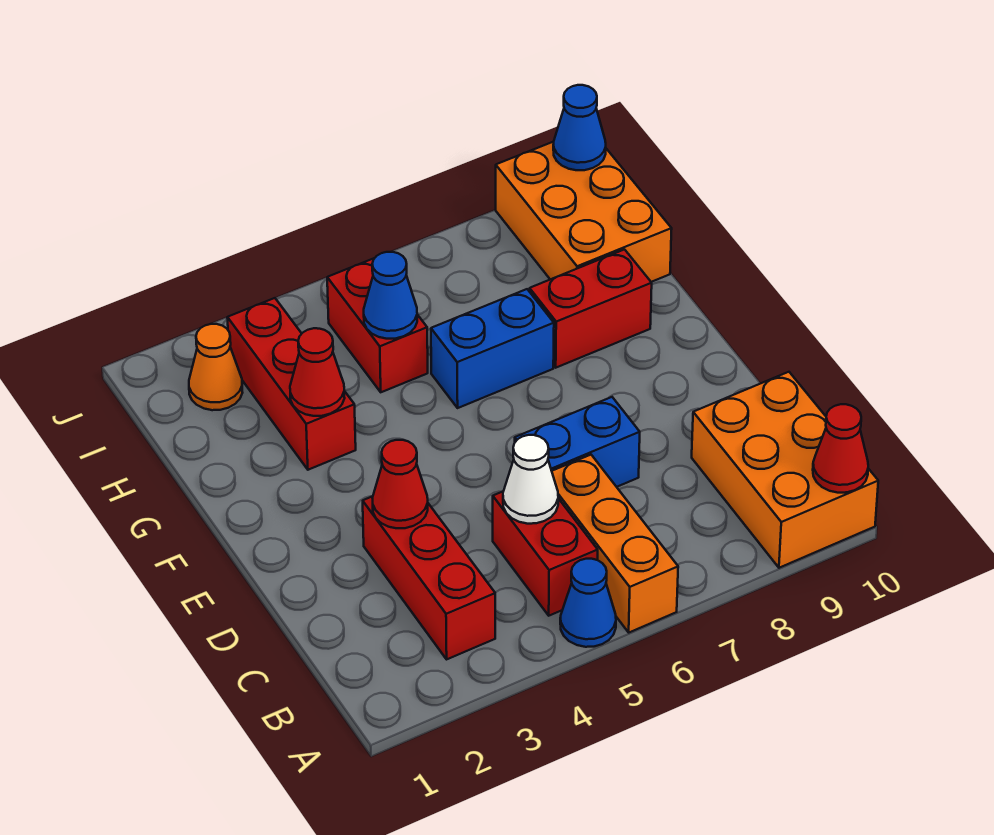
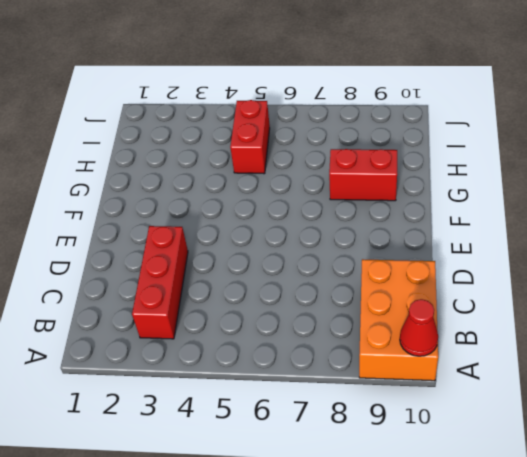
none -> blue 1x1 cone [560,559,616,647]
none -> orange 1x3 brick [552,455,678,632]
none -> red 1x2 brick [493,492,598,616]

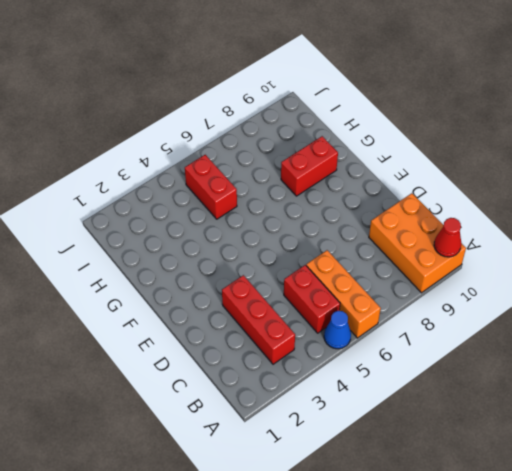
none -> blue 1x2 brick [515,397,640,487]
none -> red 1x3 brick [227,298,356,470]
none -> blue 1x2 brick [431,289,554,408]

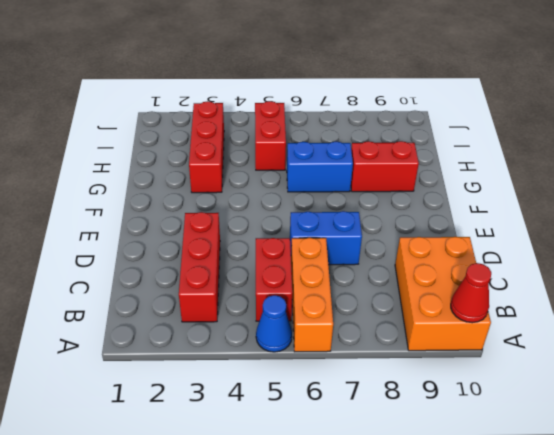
none -> orange 2x3 brick [496,142,672,282]
none -> orange 1x1 cone [189,324,243,410]
none -> white 1x1 cone [503,435,558,524]

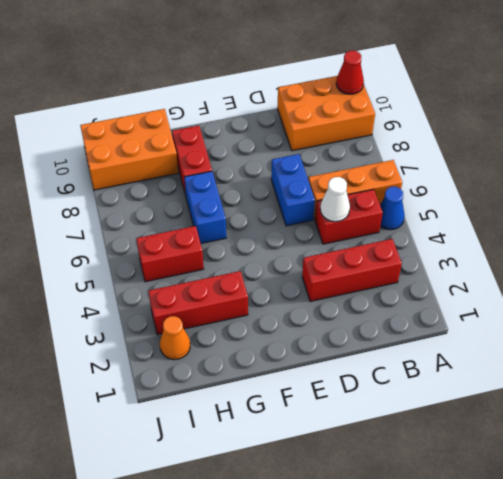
none -> red 1x1 cone [373,440,428,528]
none -> red 1x1 cone [290,328,345,416]
none -> blue 1x1 cone [364,252,417,339]

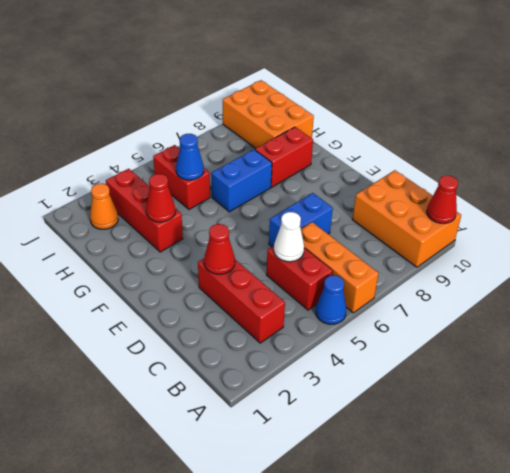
none -> blue 1x1 cone [553,85,606,170]

